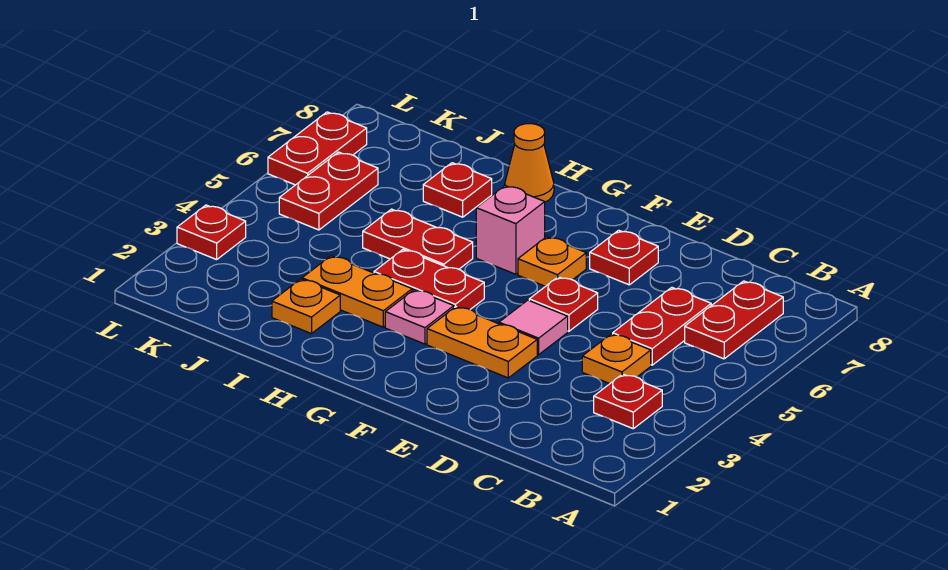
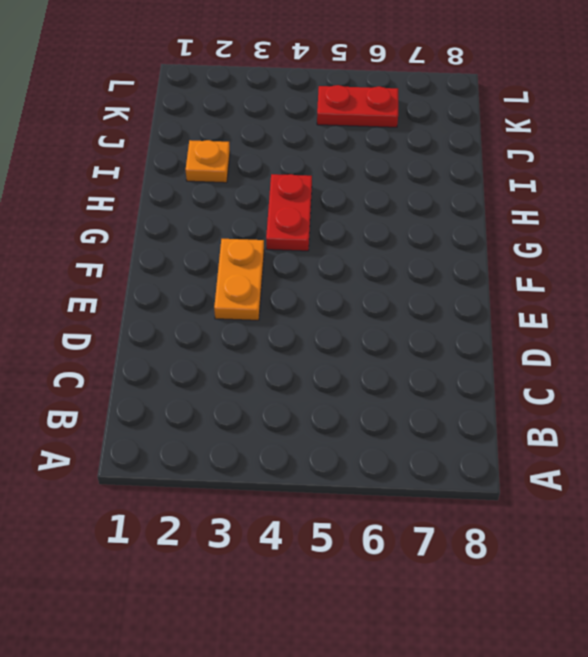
none -> red 1x1 plate [594,374,662,429]
none -> red 1x2 plate [685,281,783,359]
none -> orange 1x1 plate [582,334,651,384]

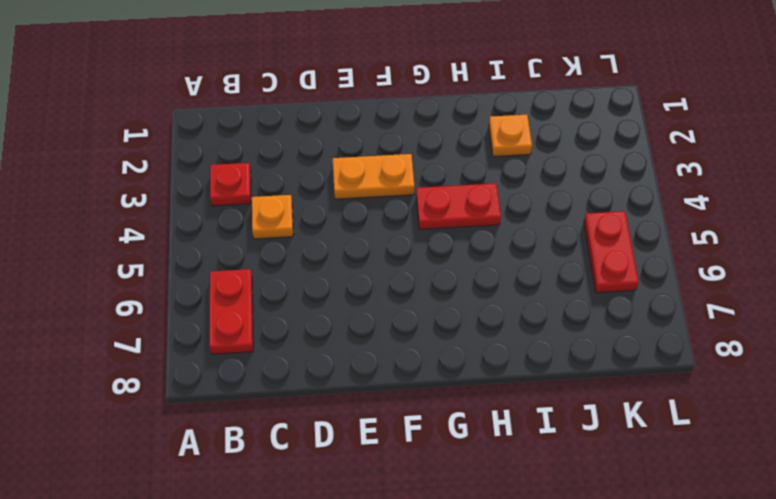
none -> red 1x2 plate [613,287,711,365]
none -> pink 1x1 tile [499,300,568,355]
none -> red 1x1 plate [529,277,598,331]

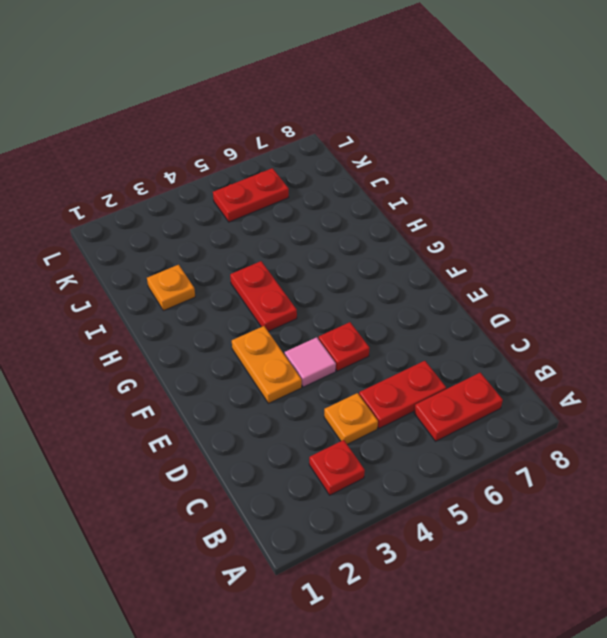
none -> red 1x1 plate [590,230,658,285]
none -> orange 1x1 plate [518,237,586,286]
none -> pink 1x1 plate [385,290,454,344]

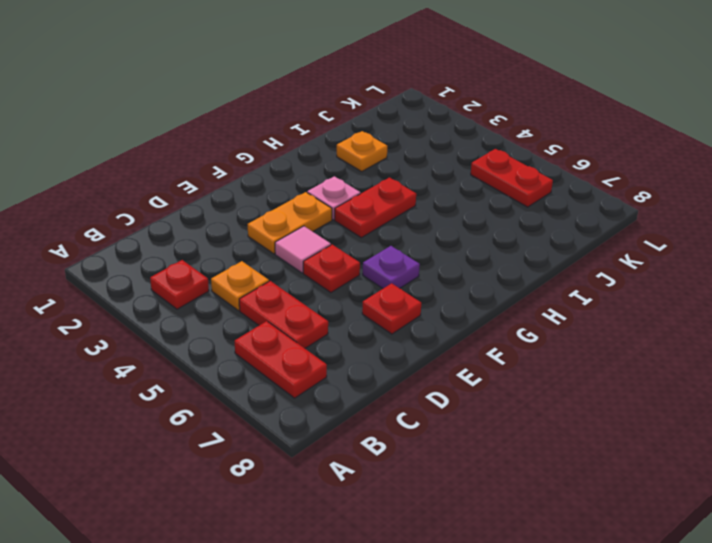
purple 1x1 plate [363,246,420,289] -> orange 1x1 plate [518,237,586,286]
none -> pink 1x1 brick [476,186,545,274]
none -> orange 1x2 plate [302,256,412,327]
none -> red 1x2 plate [363,209,473,269]

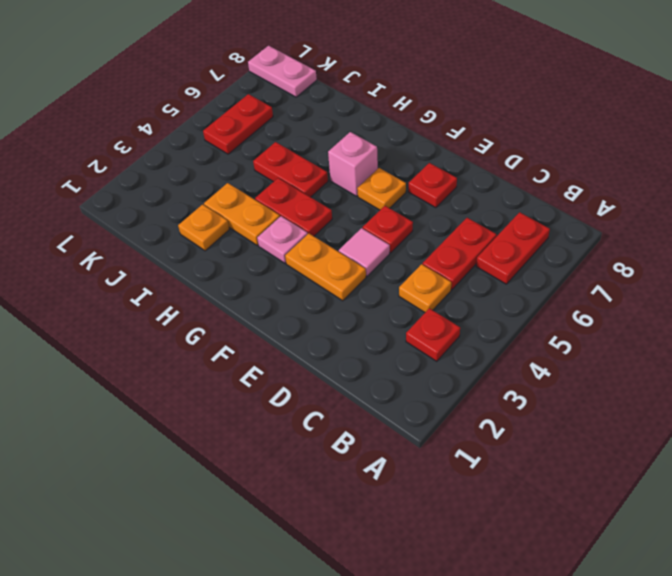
pink 1x2 plate [248,46,317,97] -> none
none -> orange 1x1 cone [505,124,554,202]
none -> red 1x1 plate [423,163,492,217]
none -> red 1x1 plate [177,205,246,260]

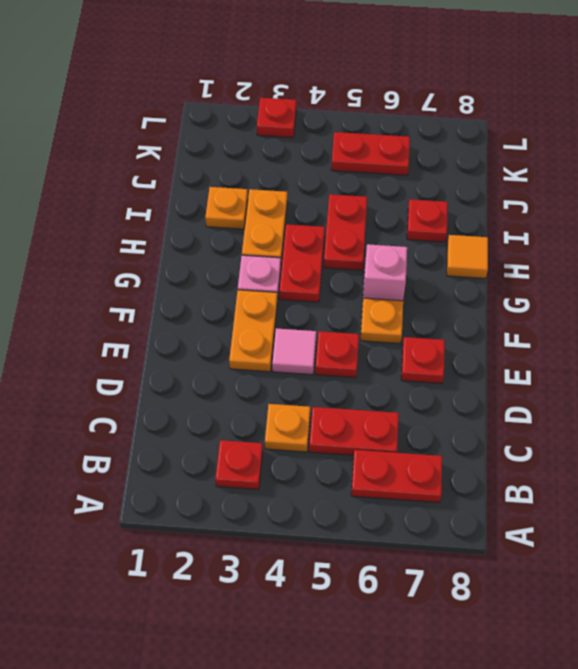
orange 1x1 tile [447,235,488,278] -> orange 1x1 cone [505,124,554,202]
none -> red 1x2 plate [268,112,367,185]

